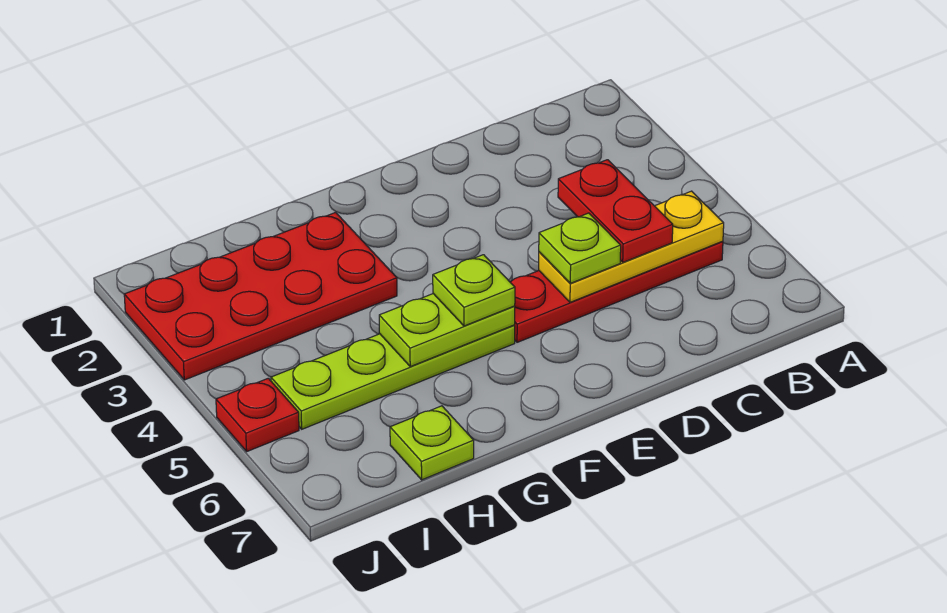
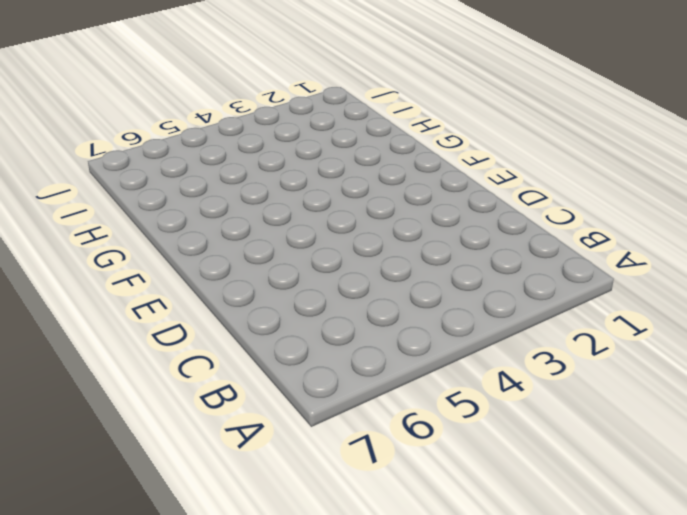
none -> red 1x4 plate [510,241,723,342]
none -> lime 1x4 plate [271,325,515,429]

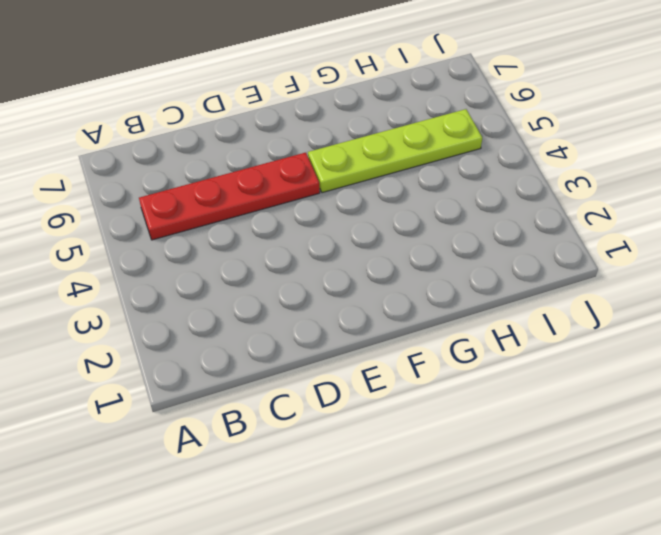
none -> red 2x4 plate [124,212,397,380]
none -> lime 1x1 plate [390,406,474,480]

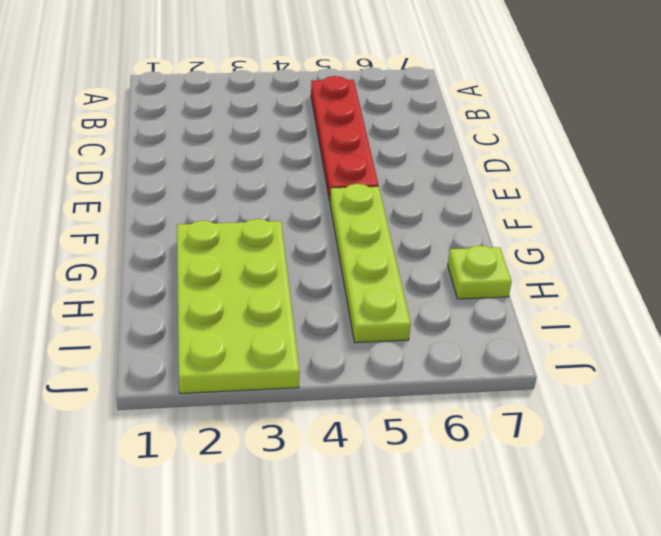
lime 2x4 plate [177,219,300,393] -> red 2x4 plate [124,212,397,380]
none -> red 1x1 plate [216,378,299,451]
none -> yellow 1x3 plate [539,191,724,302]

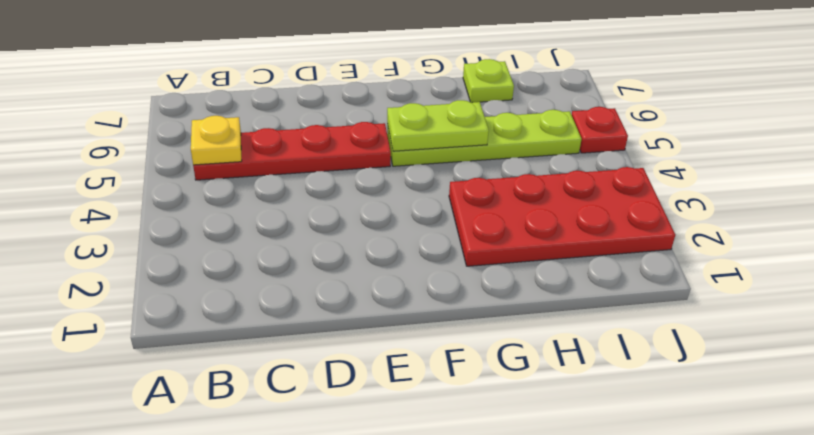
yellow 1x1 plate [191,116,242,165] -> yellow 1x3 plate [539,191,724,302]
none -> red 1x2 plate [558,160,673,262]
none -> lime 1x1 plate [539,213,621,283]

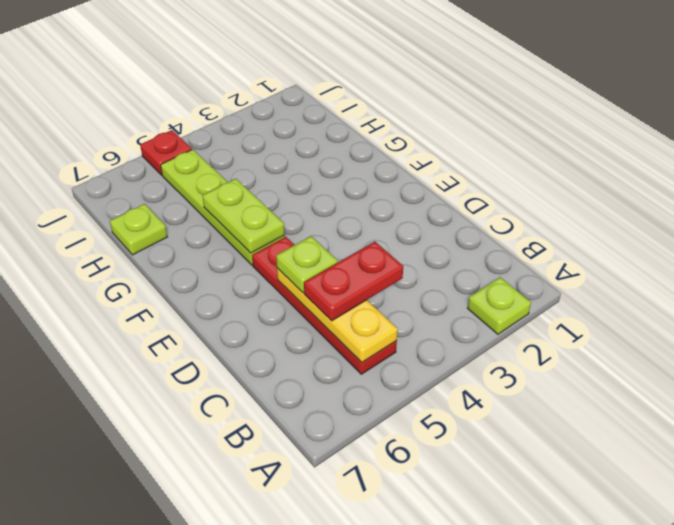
lime 1x1 plate [468,277,531,334] -> lime 1x1 plate moved to [433,255,515,326]
none -> red 2x4 plate [124,212,397,380]

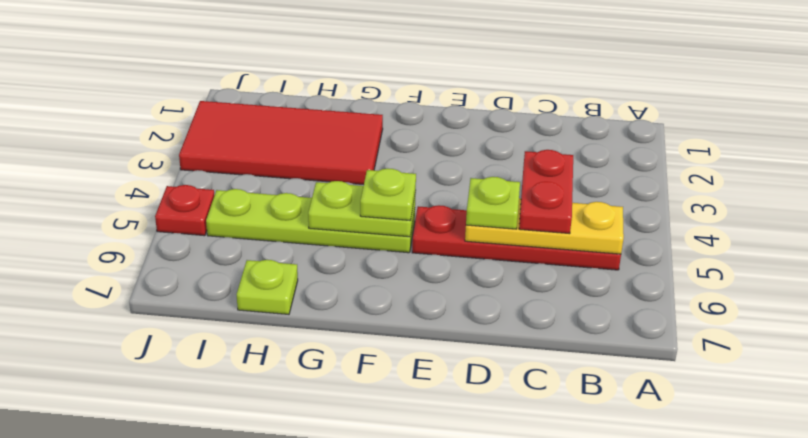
red 2x4 tile [179,101,383,185] -> red 2x4 plate [124,212,397,380]

